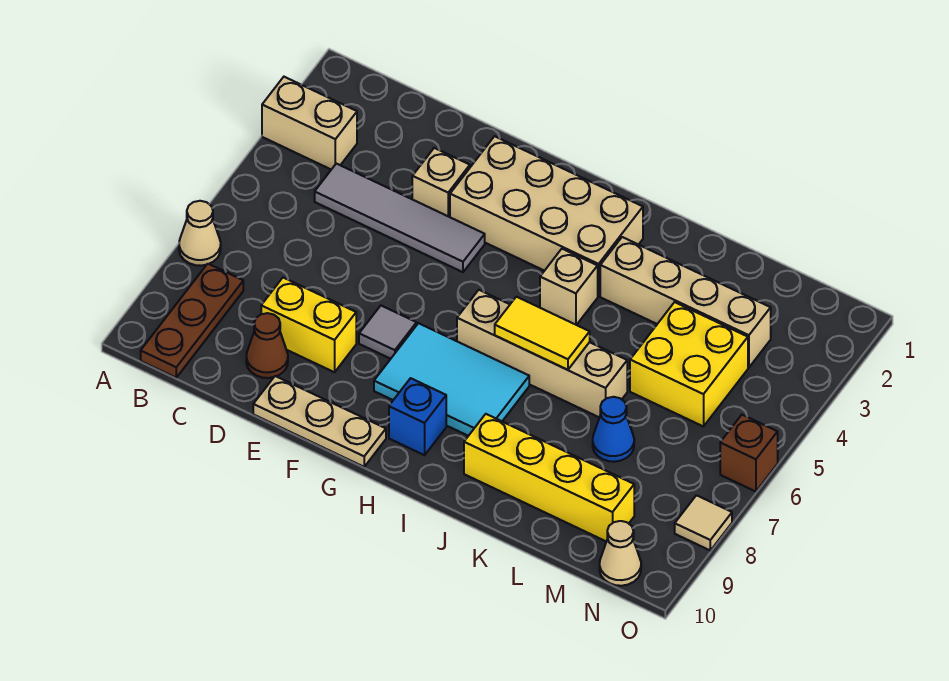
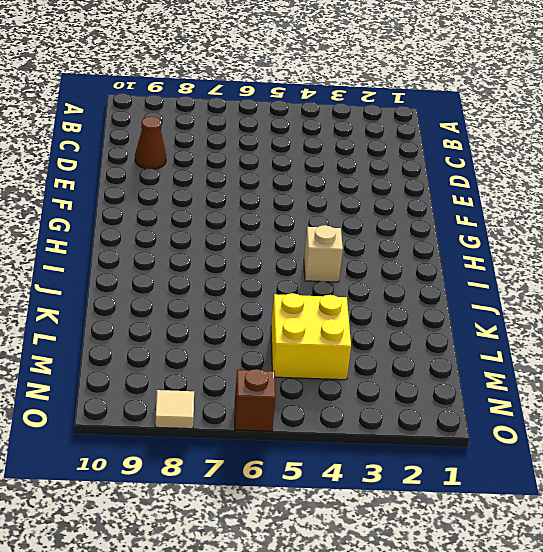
none -> tan 1x2 brick [262,77,357,169]
none -> tan 1x1 cone [179,201,221,266]
none -> brown 1x3 plate [141,264,243,378]

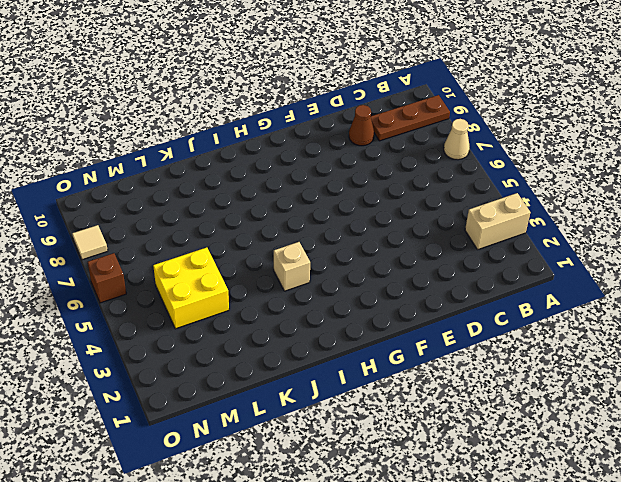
brown 1x3 plate [371,95,450,141] -> brown 1x3 plate turned to [141,264,243,378]
none -> grey 1x4 tile [315,164,485,272]
none -> yellow 1x2 brick [261,278,356,372]
none -> tan 1x1 brick [412,148,470,217]

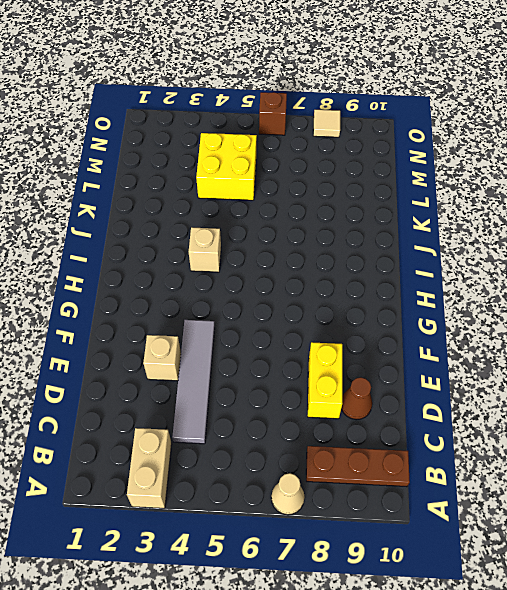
none -> tan 1x3 plate [253,376,386,467]
none -> tan 2x4 brick [450,136,643,296]
none -> grey 1x1 tile [359,306,417,359]

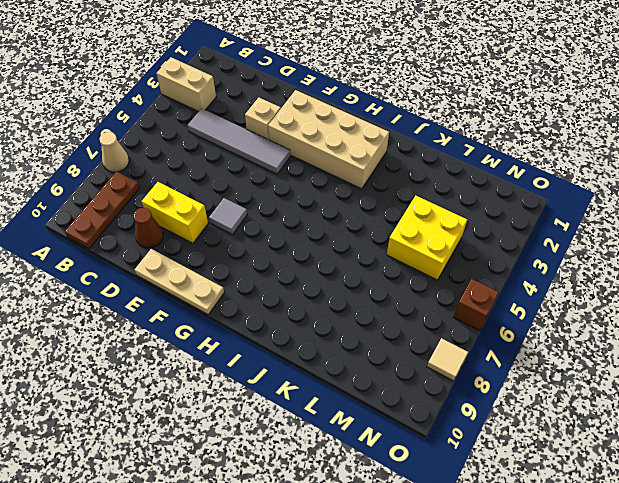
none -> cyan 2x3 tile [374,323,529,436]
none -> tan 1x4 brick [457,290,627,417]
none -> blue 1x1 brick [389,378,446,455]

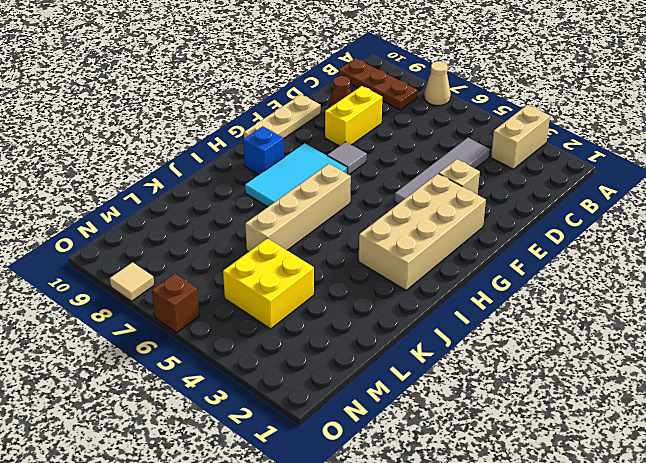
none -> tan 1x1 brick [540,249,598,325]
none -> tan 1x4 brick [600,237,771,368]
none -> yellow 1x4 brick [464,414,634,541]

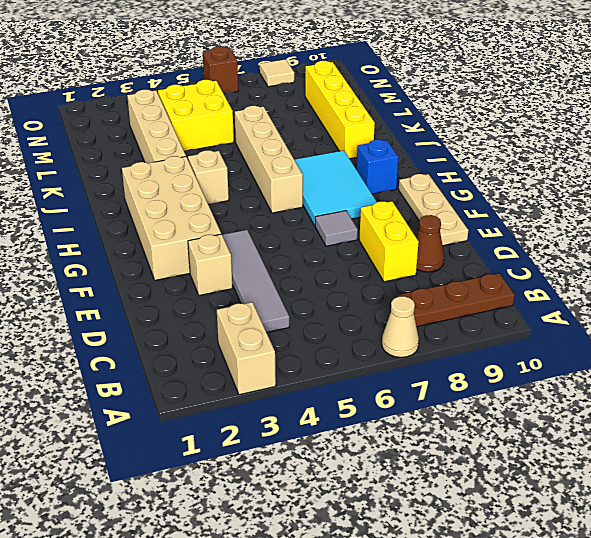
none -> blue 1x1 cone [593,397,634,462]
none -> tan 1x1 cone [600,521,641,586]
none -> yellow 1x2 tile [495,297,590,370]

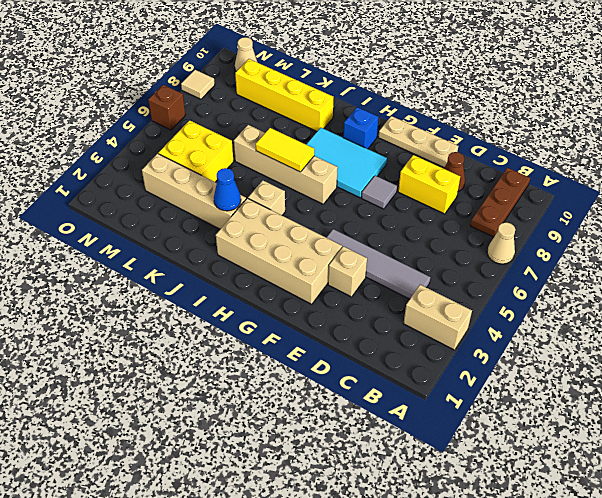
blue 1x1 cone [214,168,241,211] -> blue 1x1 cone moved to [593,397,634,462]

